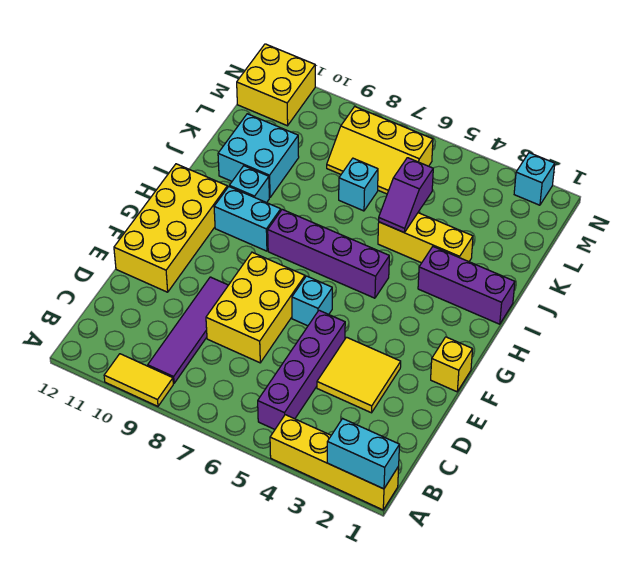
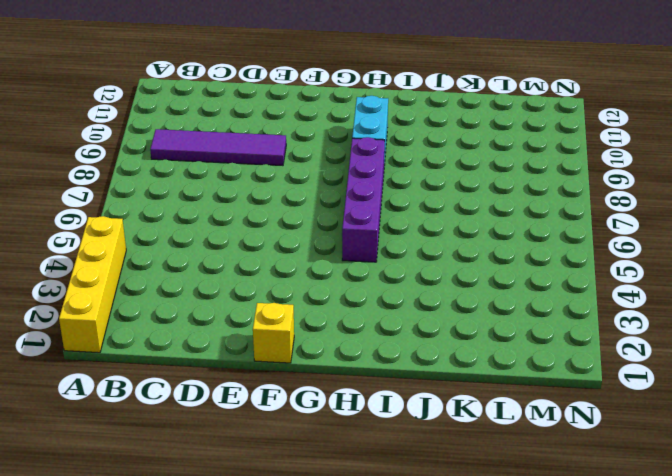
none -> yellow 1x2 tile [104,354,173,406]
none -> purple 1x4 brick [258,310,345,429]
none -> yellow 2x2 tile [317,337,401,413]

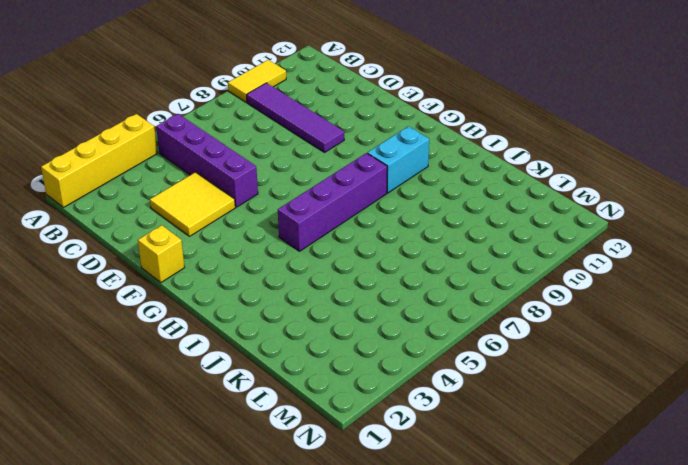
none -> yellow 2x3 brick [206,252,305,363]
none -> yellow 2x4 brick [114,164,227,292]
none -> cyan 1x1 brick [292,276,332,326]

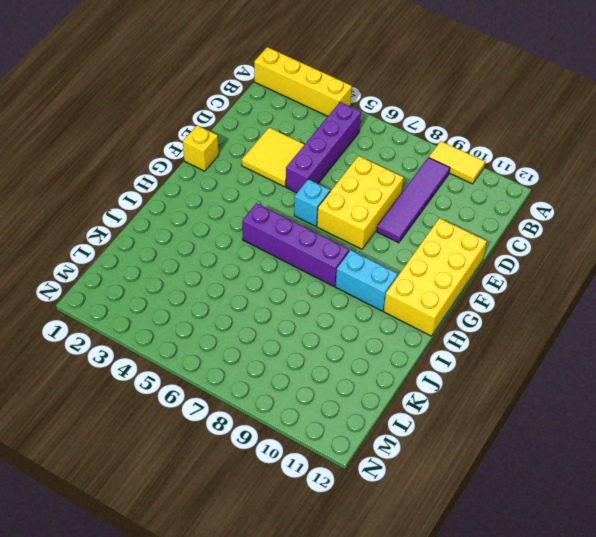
none -> purple 1x3 brick [418,247,515,324]
none -> cyan 1x1 brick [229,166,269,203]
none -> yellow 1x3 brick [378,213,473,263]

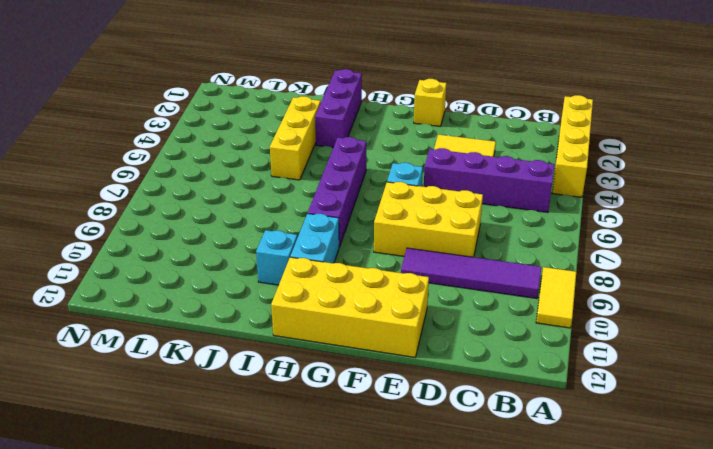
none -> cyan 2x2 brick [218,114,299,198]
none -> cyan 1x1 brick [339,158,378,211]
none -> yellow 2x3 slope [327,107,433,194]

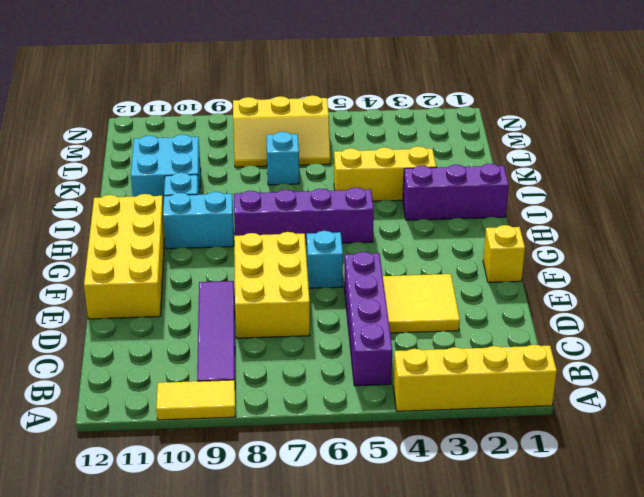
none -> yellow 2x2 brick [237,44,315,126]
none -> cyan 1x1 brick [514,153,555,205]
none -> cyan 1x2 brick [327,419,399,489]

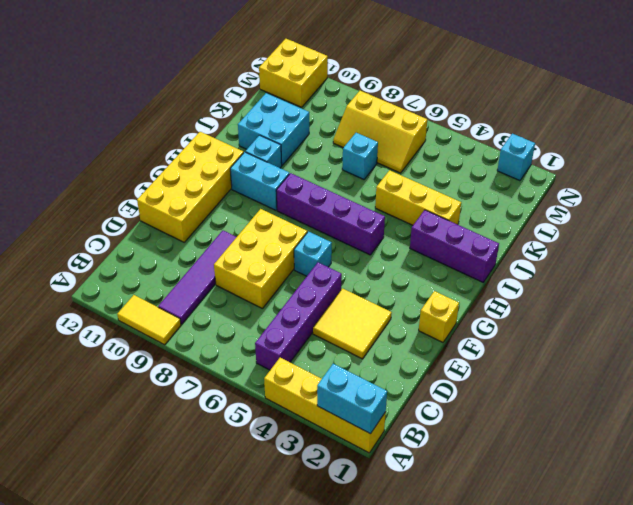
none -> purple 1x2 slope [379,158,433,233]

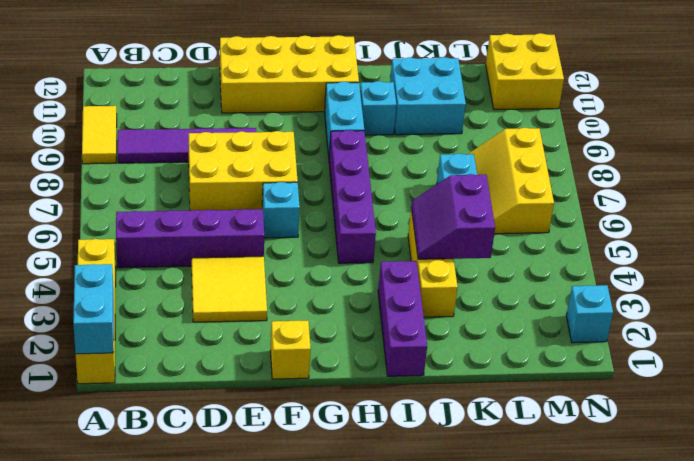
purple 2x2 slope [411,174,495,259] -> purple 1x2 slope [379,158,433,233]

